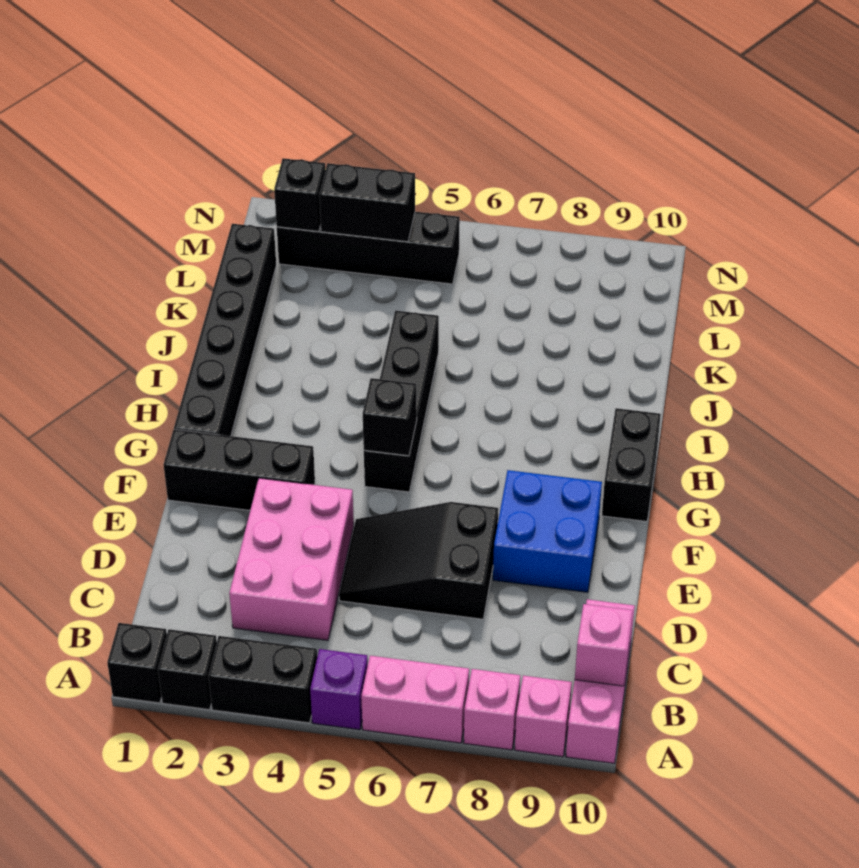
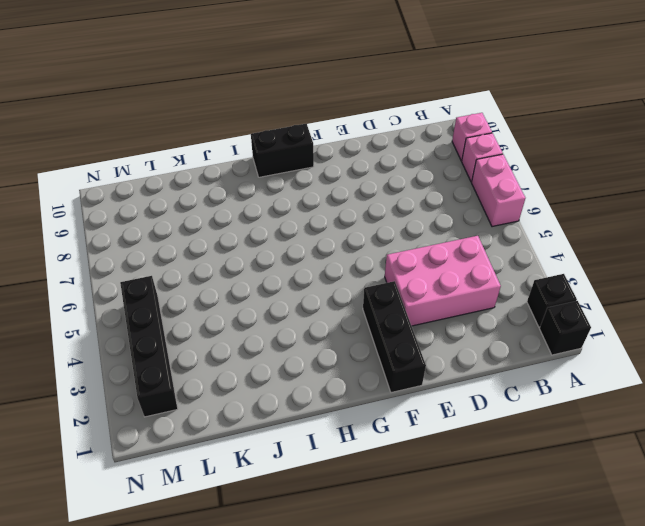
none -> black 1x2 brick [208,636,317,723]
none -> purple 1x1 brick [310,649,368,730]
none -> pink 1x3 brick [566,599,635,763]

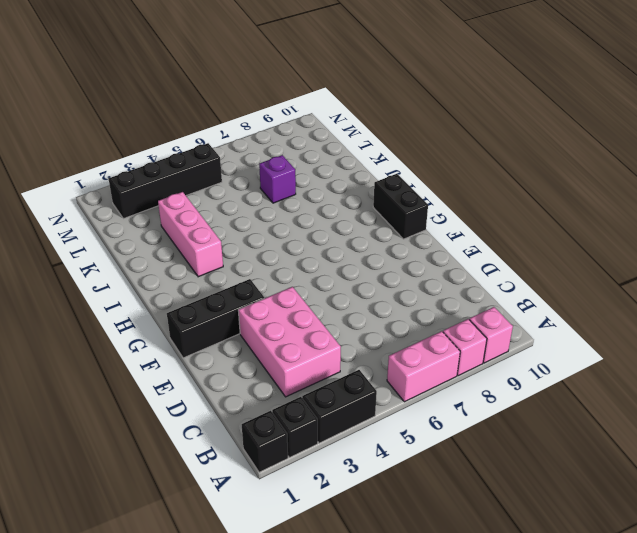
pink 1x3 brick [158,192,223,277] -> pink 1x3 brick moved to [566,599,635,763]
purple 1x1 brick [259,155,296,203] -> purple 1x1 brick moved to [310,649,368,730]
none -> black 2x3 slope [339,502,498,619]
none -> blue 2x2 brick [493,470,602,592]
none -> black 1x6 brick [174,224,276,436]

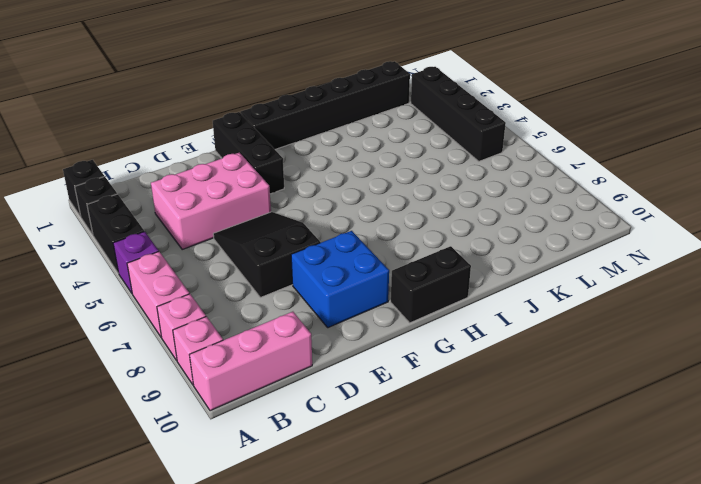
none -> black 1x4 brick [364,311,439,492]
none -> pink 1x1 brick [575,604,633,686]
none -> black 1x1 brick [363,378,417,456]

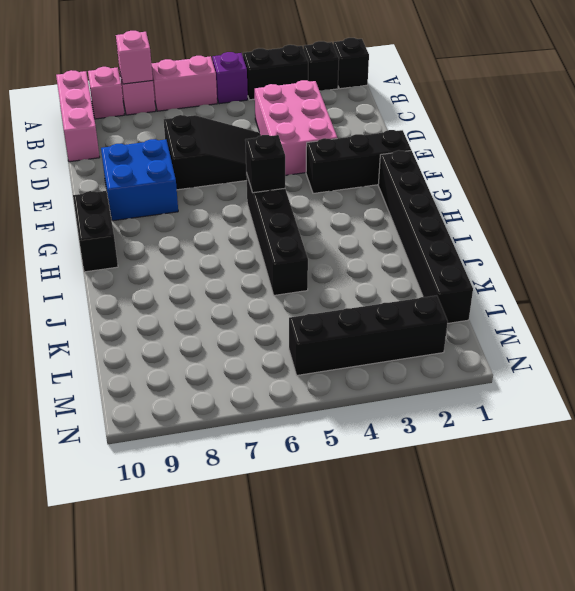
pink 1x1 brick [116,31,153,84] -> pink 1x1 brick moved to [575,604,633,686]
none -> black 1x1 brick [274,158,325,232]
none -> black 1x2 brick [319,163,415,242]

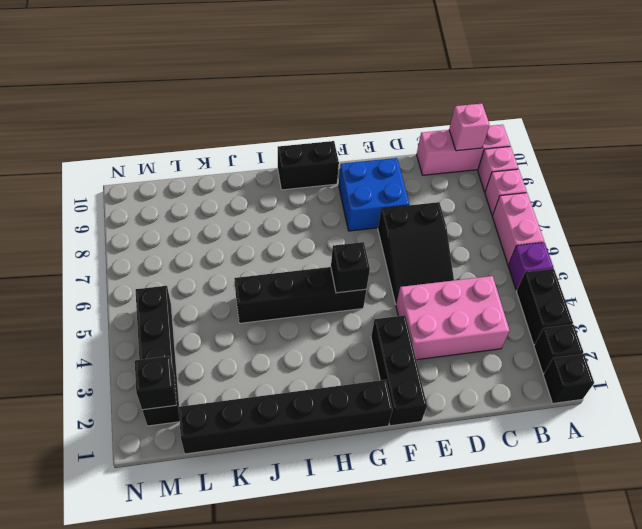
none -> black 1x2 brick [319,163,415,242]

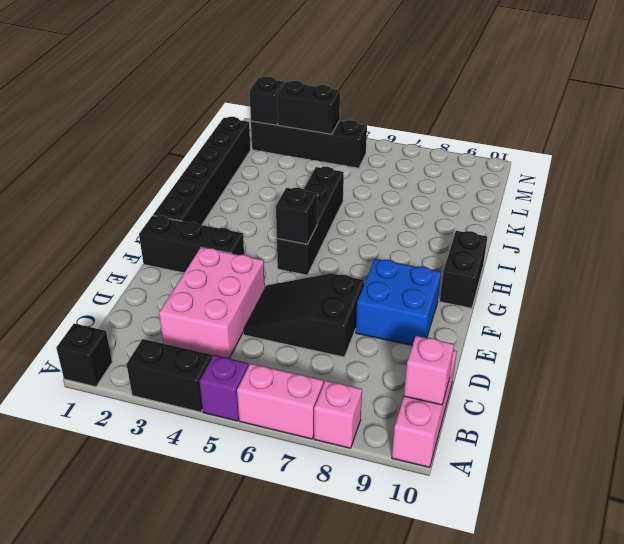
none -> black 1x1 brick [158,629,217,710]
none -> pink 1x1 brick [515,676,572,757]

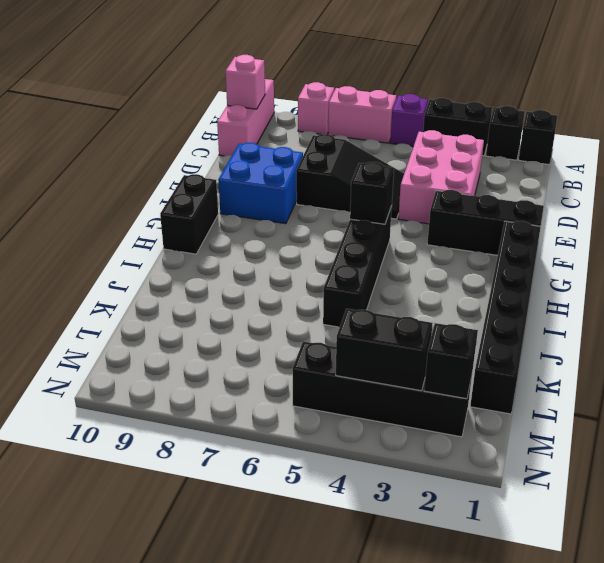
none -> pink 1x1 brick [515,676,572,757]

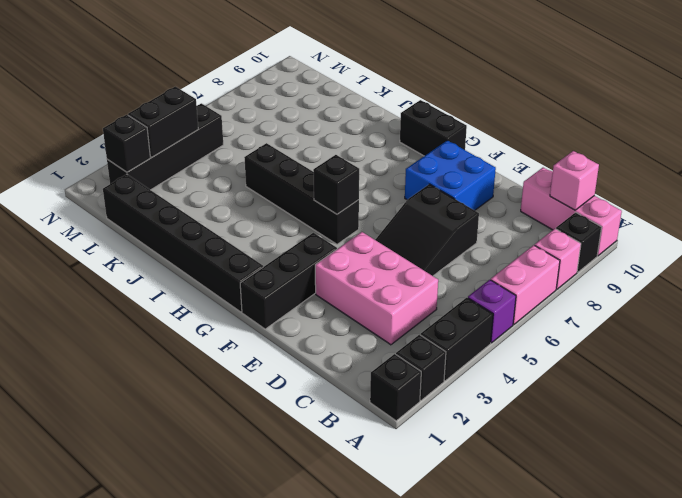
black 1x1 brick [556,212,602,272] -> pink 1x1 brick [515,676,572,757]

